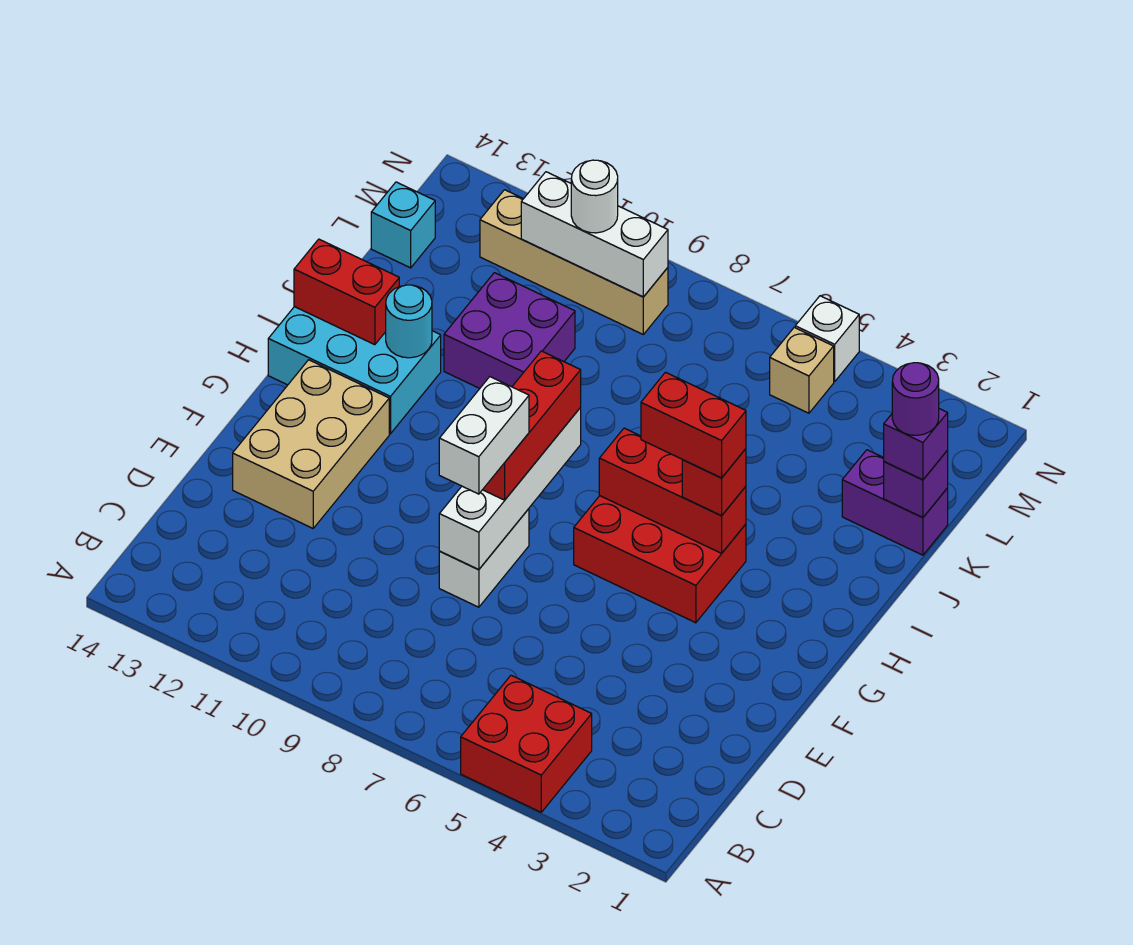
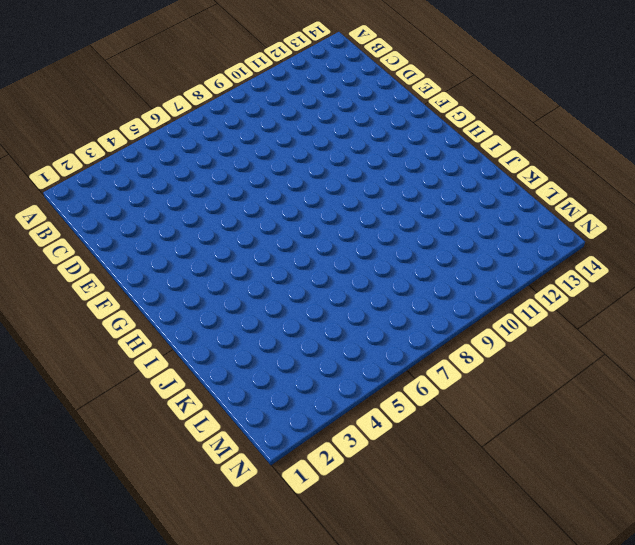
none -> red 2x2 brick [461,675,592,812]
none -> white 1x2 brick [439,509,529,607]
none -> tan 2x3 brick [233,360,389,528]

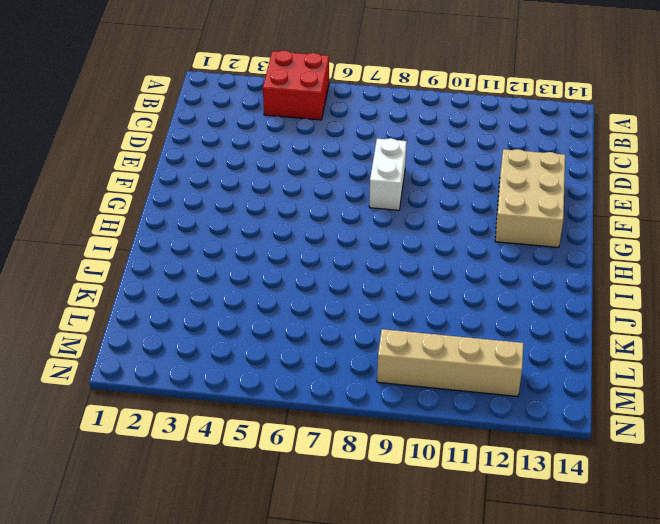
none -> red 2x3 brick [574,496,746,623]
none -> cyan 2x3 brick [268,307,441,434]
none -> purple 2x2 brick [444,273,575,388]

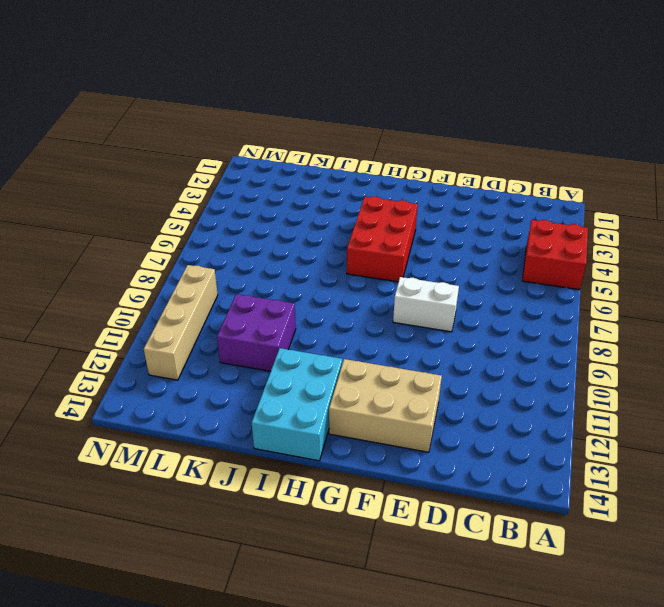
none -> purple 1x2 brick [842,450,948,555]
none -> cyan 1x1 brick [371,182,435,268]
none -> tan 1x1 brick [770,327,834,413]

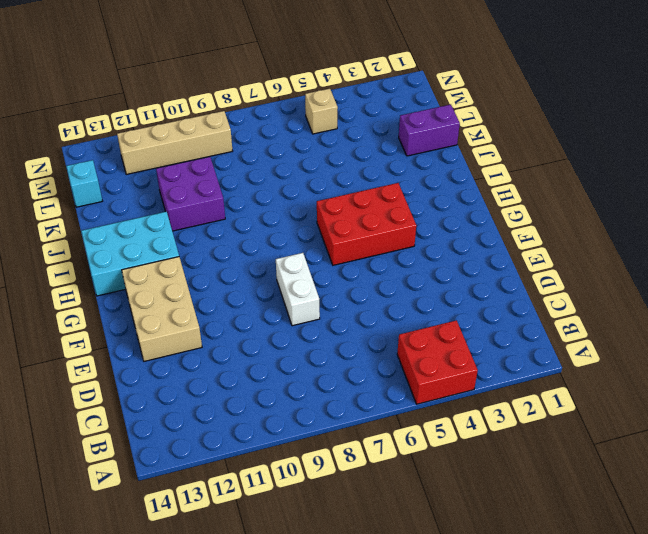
none -> white 1x1 brick [795,296,859,382]
none -> white 1x4 brick [439,408,581,570]
none -> red 1x3 brick [599,428,746,553]

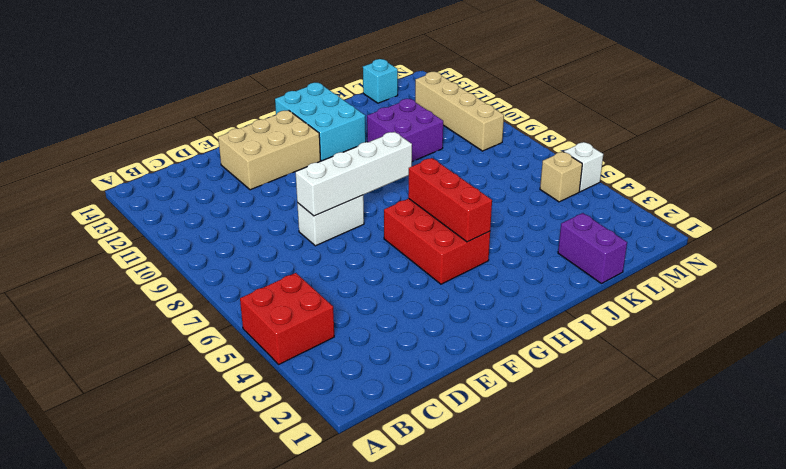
none -> cyan 1x1 round brick [386,285,432,358]
none -> red 1x2 brick [294,239,399,345]
none -> purple 1x1 brick [884,451,948,518]

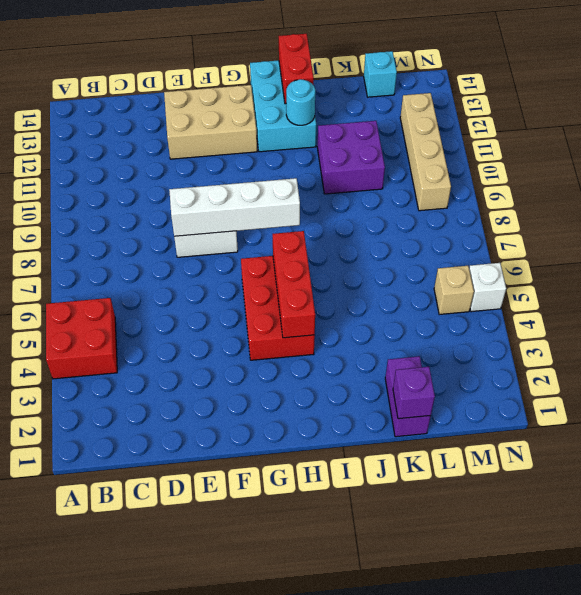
none -> white 1x3 brick [521,172,668,297]
none -> red 1x3 brick [483,351,581,500]
none -> red 1x1 brick [682,449,746,516]

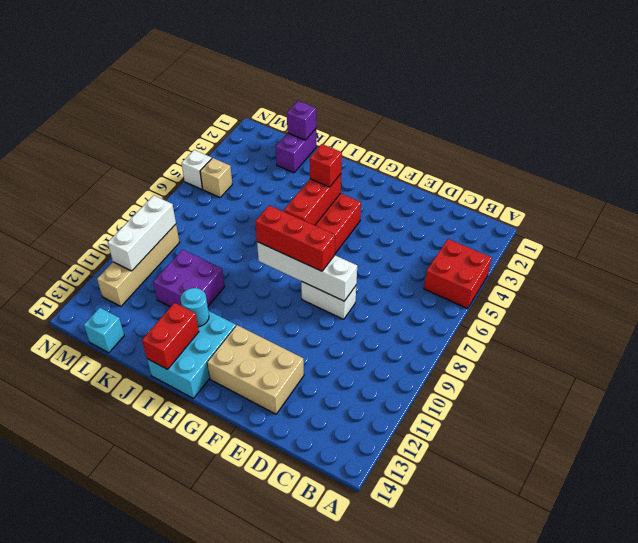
none -> purple 1x1 brick [884,409,948,480]
none -> white 1x1 round brick [571,160,618,233]
none -> white 1x2 brick [439,377,529,494]

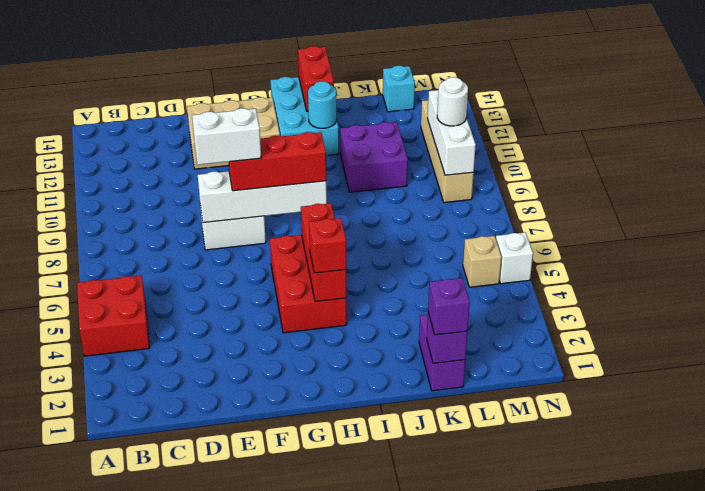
none -> red 1x2 brick [641,372,746,478]
none -> purple 1x1 round brick [892,363,939,435]

